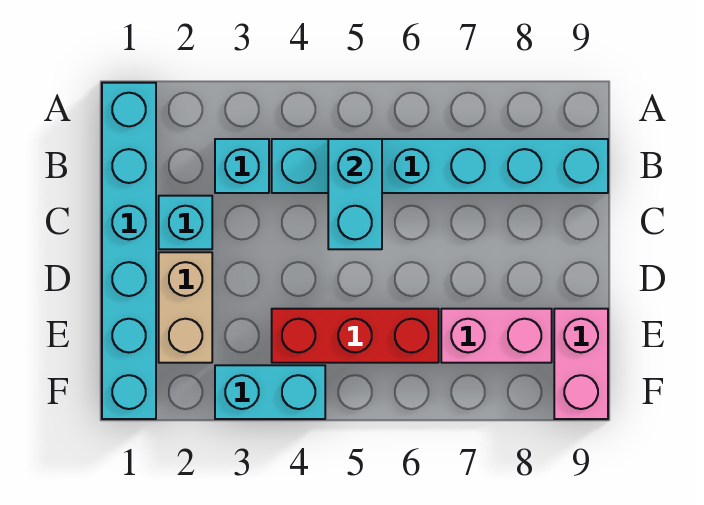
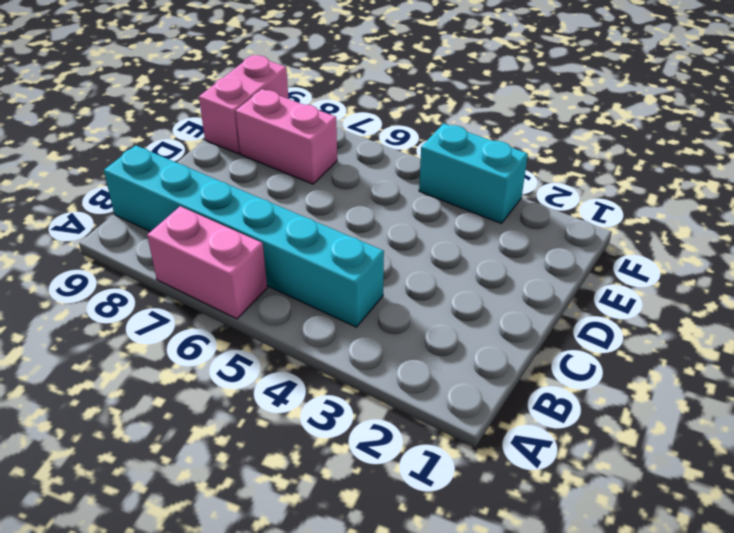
pink 1x2 brick [147,206,267,319] -> none
none -> cyan 1x6 brick [102,83,156,419]
none -> cyan 1x1 brick [215,139,269,193]

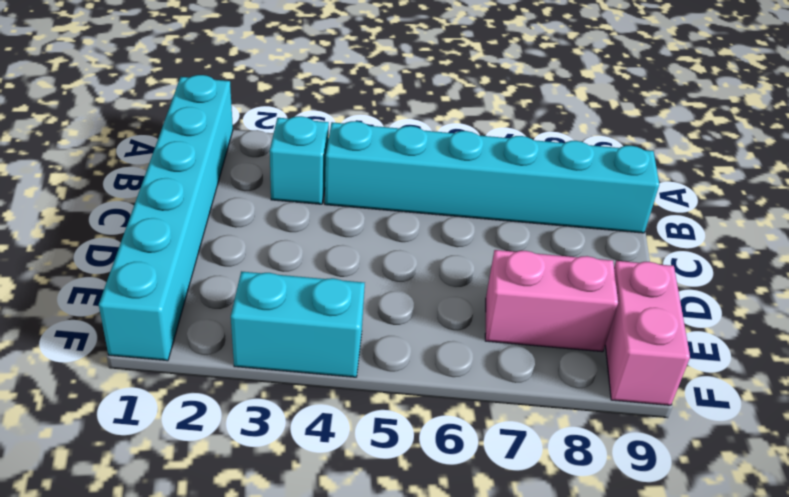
none -> cyan 1x1 brick [159,196,212,249]
none -> tan 1x2 brick [159,252,212,363]

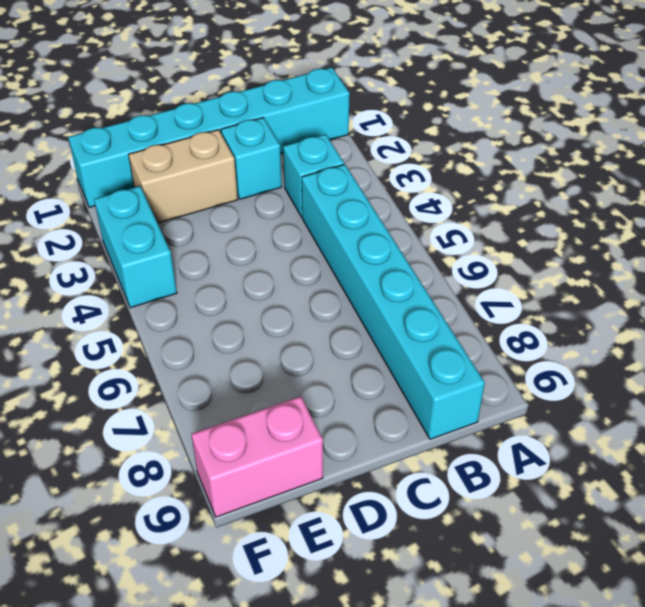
none -> red 1x3 brick [272,309,439,363]
none -> pink 1x2 brick [441,309,552,363]

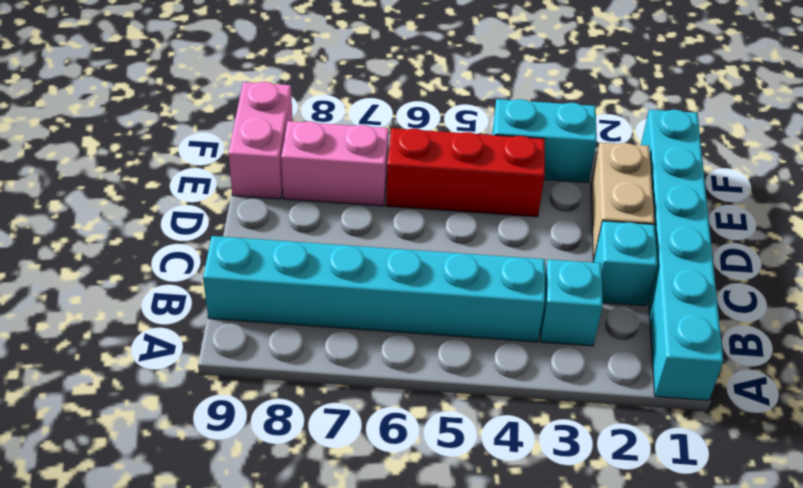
none -> cyan 1x2 brick [328,139,382,249]

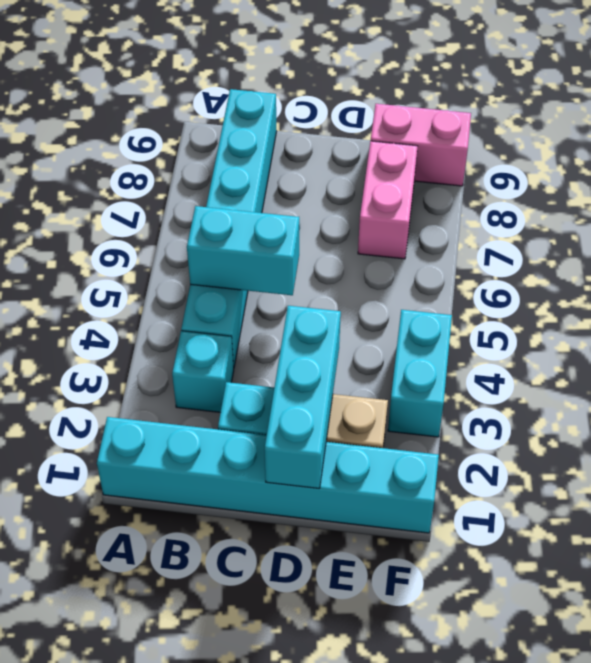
cyan 1x3 brick [265,306,341,488] -> none
none -> red 1x3 brick [272,309,439,363]

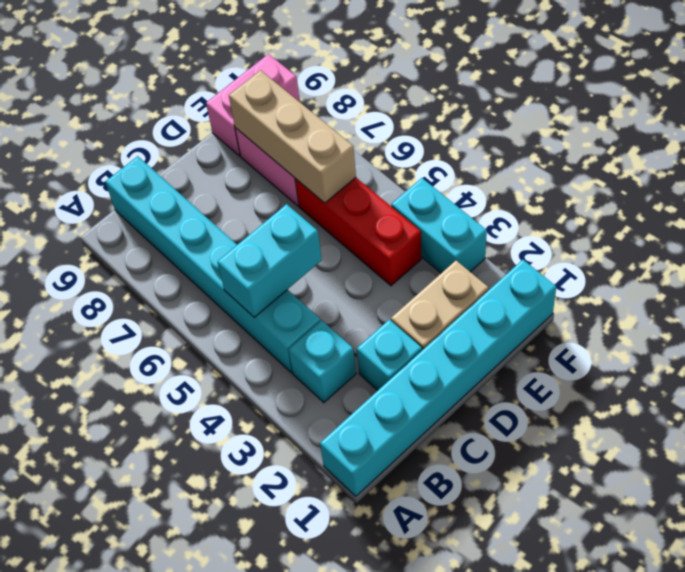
tan 1x3 brick [229,70,356,203] -> none

